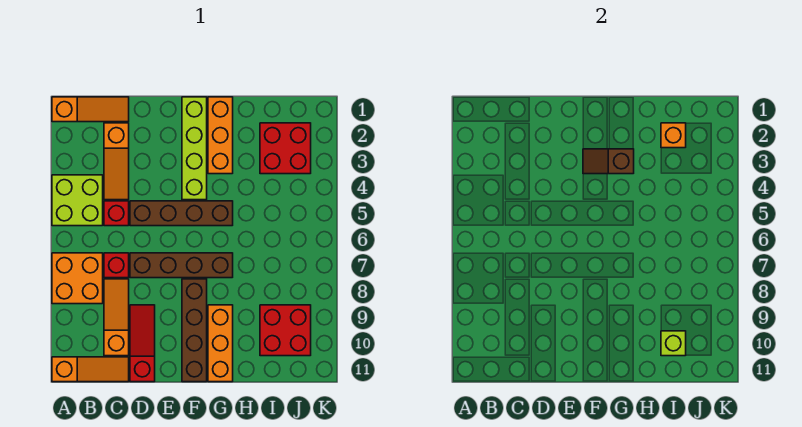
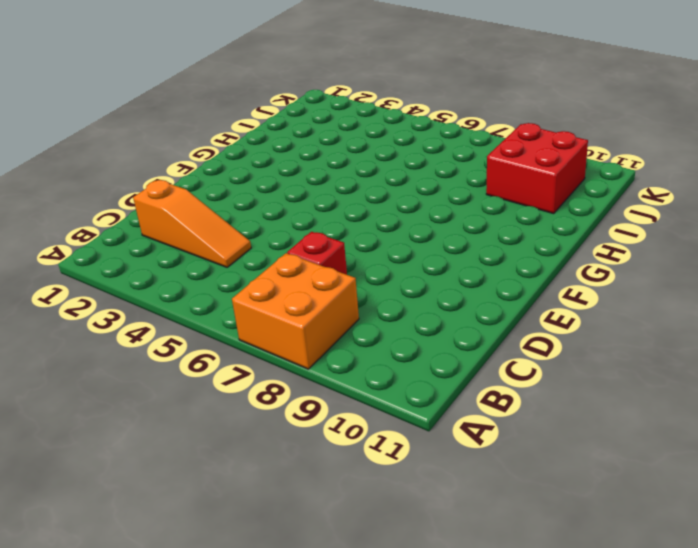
none -> orange 1x3 slope [52,97,129,122]
none -> lime 2x2 brick [52,175,103,226]
none -> orange 1x3 slope [52,357,129,382]

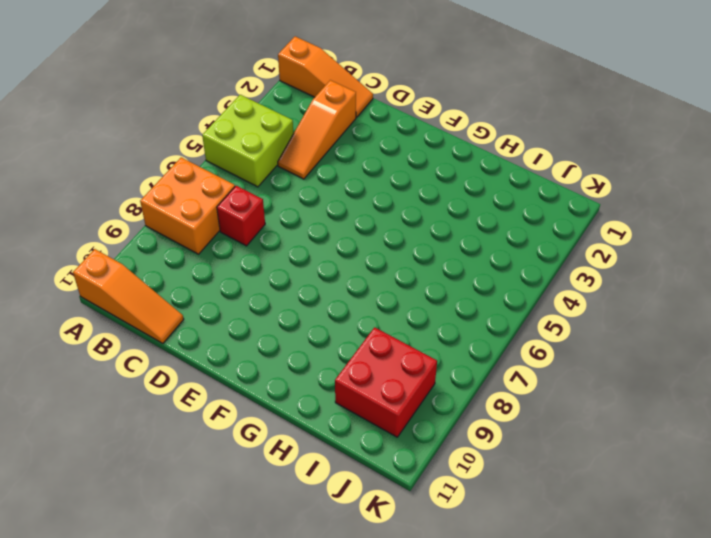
none -> red 1x1 brick [104,201,129,226]
none -> orange 1x3 slope [104,279,129,356]
none -> brown 1x4 brick [130,201,233,226]

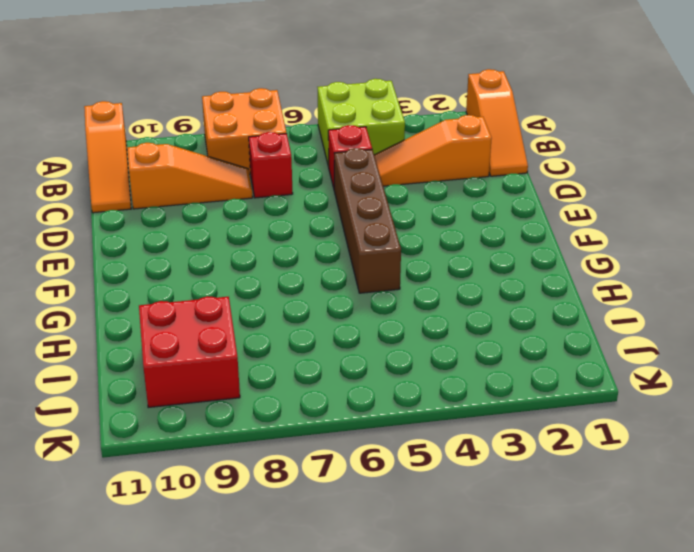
none -> brown 1x4 brick [130,253,233,278]
none -> red 1x3 slope [130,305,155,382]
none -> lime 1x4 brick [182,97,207,200]

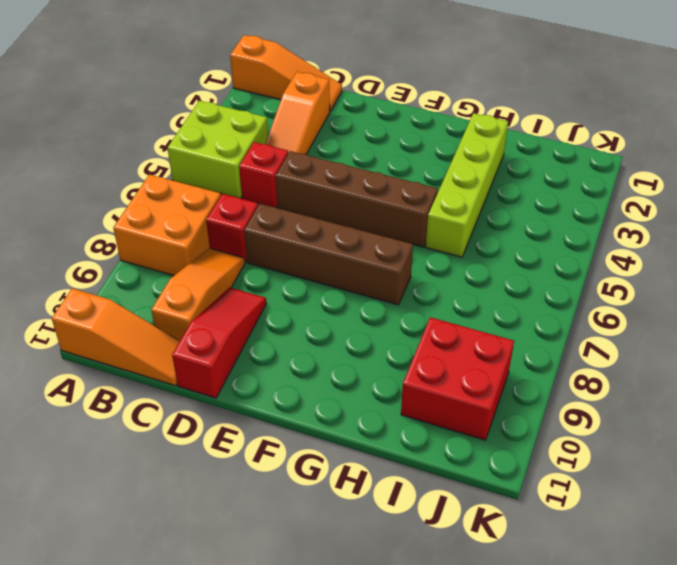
lime 1x4 brick [426,113,508,257] -> lime 1x4 brick moved to [182,97,207,200]
none -> brown 1x4 brick [182,279,207,382]
none -> orange 1x3 brick [208,97,233,174]
none -> orange 1x3 brick [208,305,233,382]

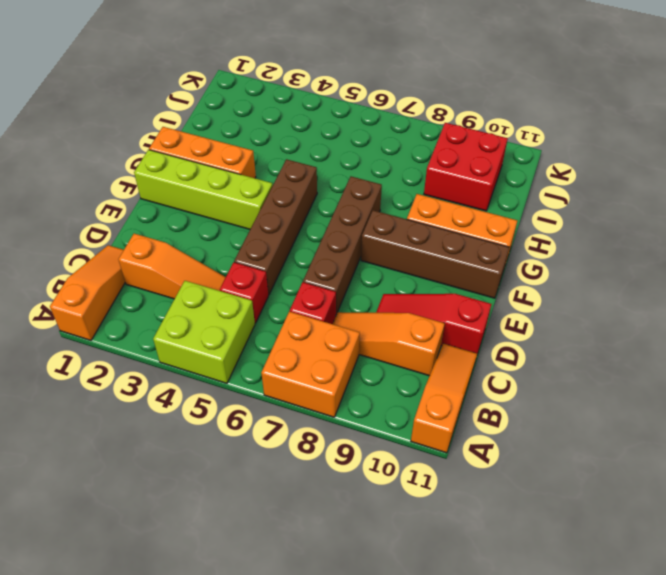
none -> red 2x2 brick [260,123,311,174]
none -> brown 1x2 slope [583,149,634,174]
none -> orange 1x1 brick [661,123,686,148]

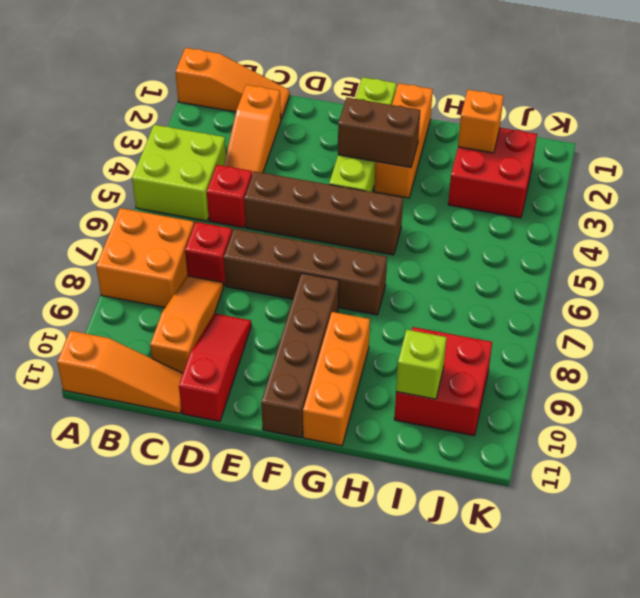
brown 1x2 brick [338,98,420,168] -> brown 1x2 slope [583,149,634,174]

